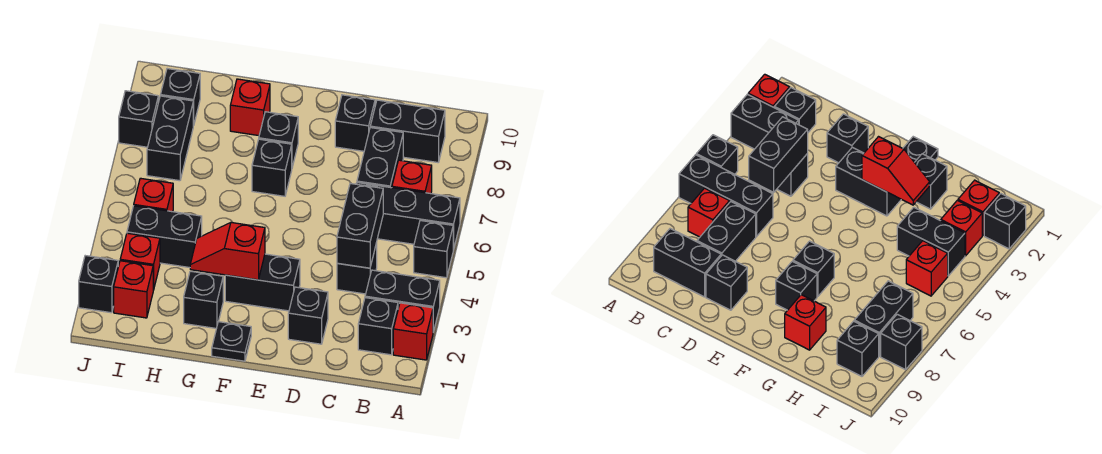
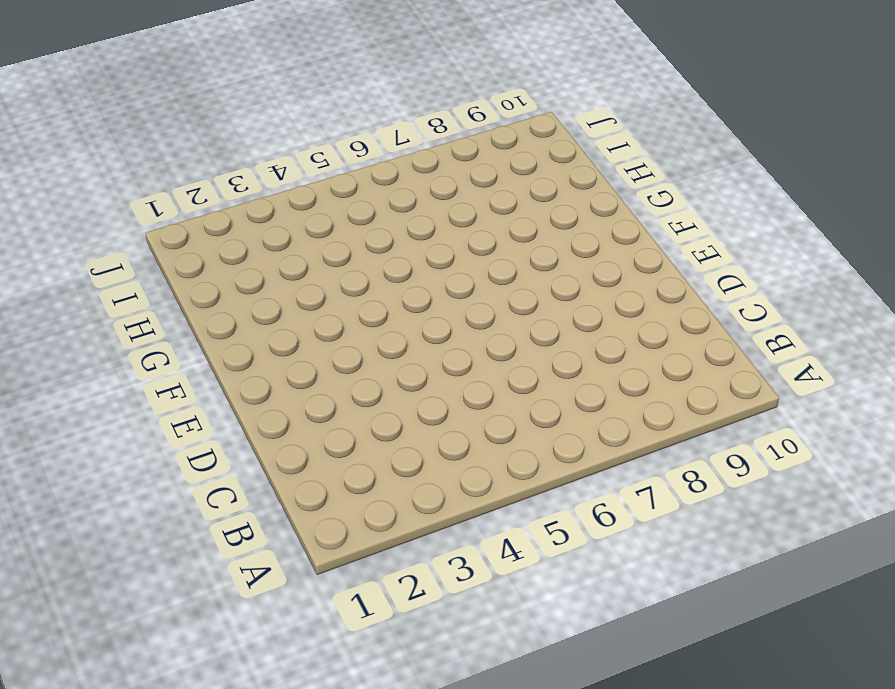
none -> red 1x1 brick [393,303,433,360]
none -> black 1x2 brick [365,270,440,332]
none -> black 1x1 brick [414,220,453,278]

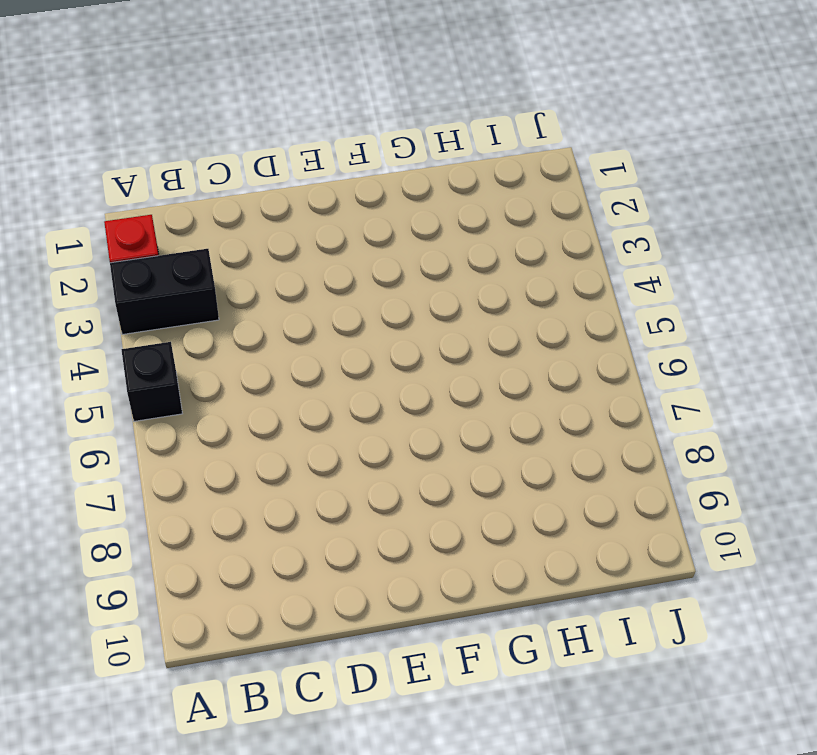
none -> black 1x3 brick [356,183,460,250]
none -> black 1x1 brick [358,298,398,355]
none -> red 1x1 brick [392,160,432,194]

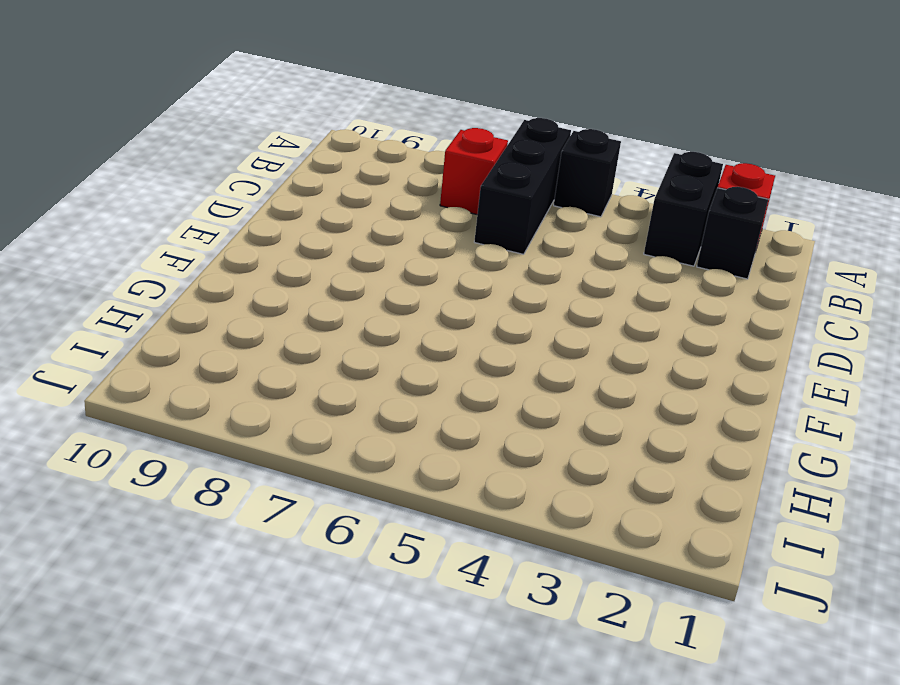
none -> black 1x2 brick [370,100,445,162]
none -> black 1x1 brick [337,243,377,294]
none -> black 1x2 brick [357,128,403,188]

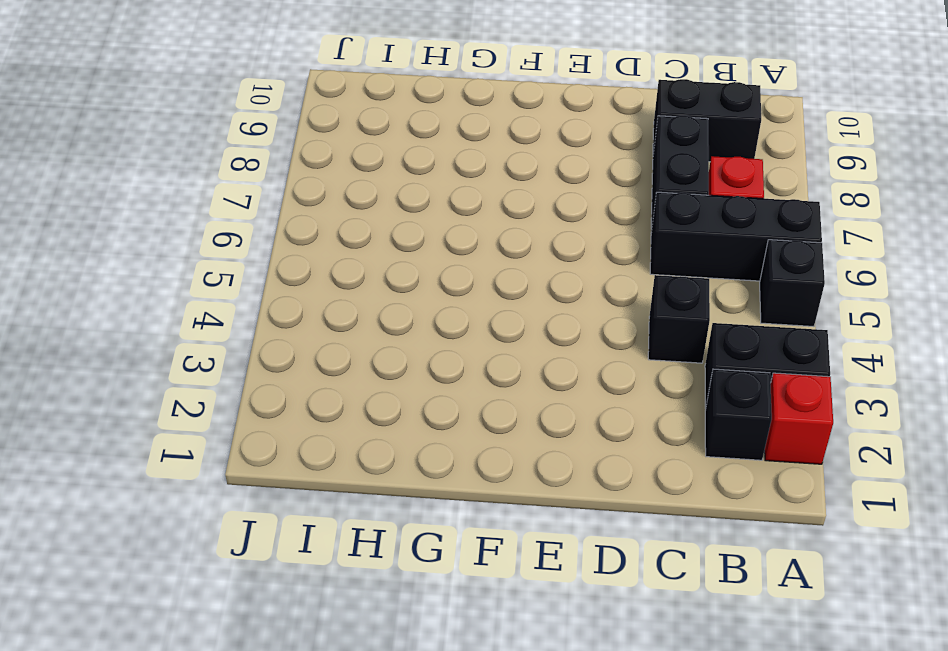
none -> black 1x1 brick [288,287,328,344]
none -> black 1x1 brick [335,95,375,151]
none -> black 1x2 brick [225,254,300,311]

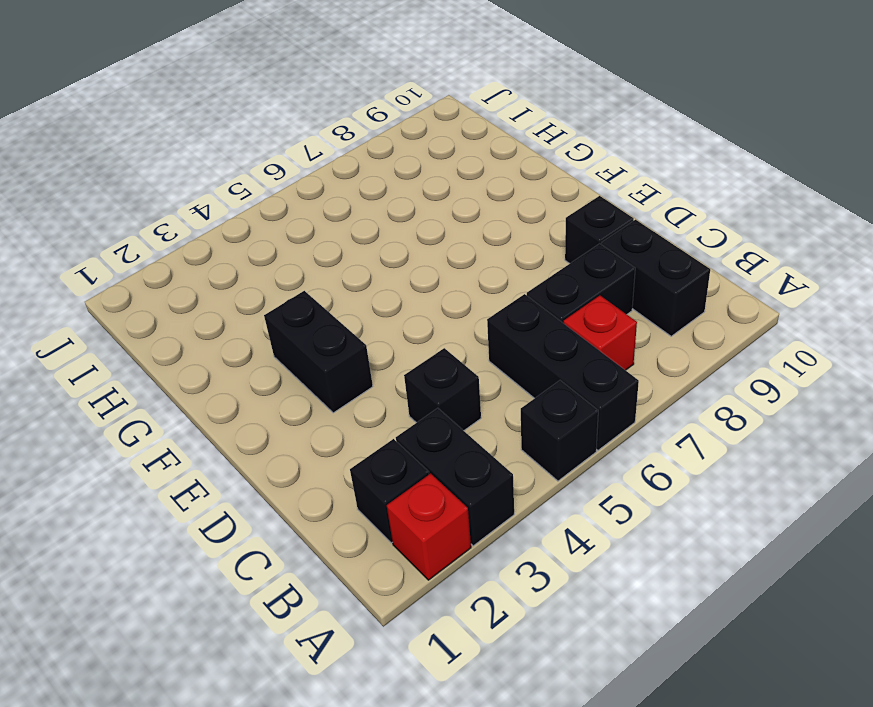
none -> black 1x1 brick [288,287,328,344]
none -> black 1x1 plate [212,322,251,361]
none -> black 1x1 brick [252,139,292,196]

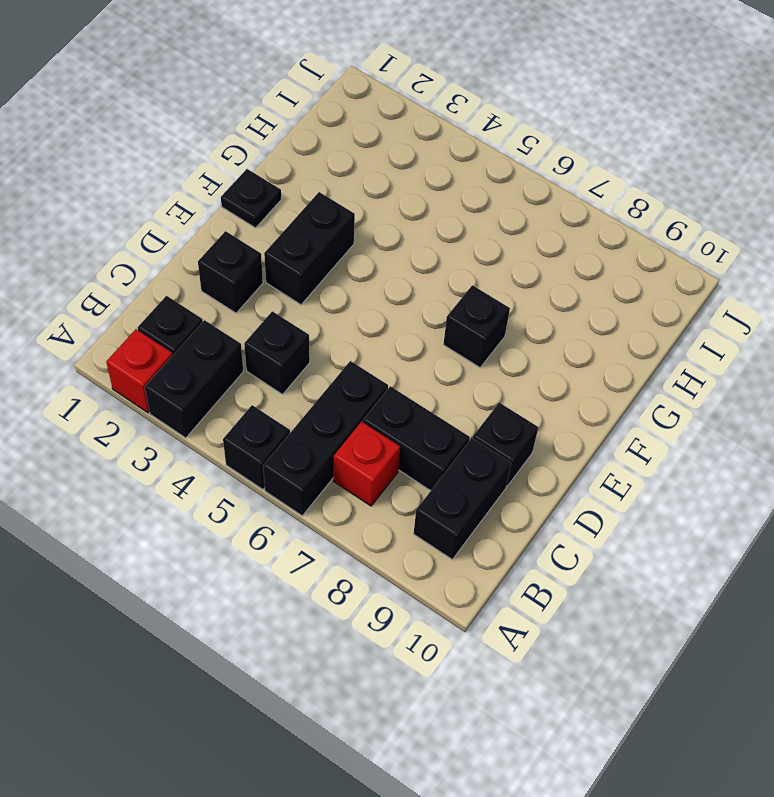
none -> black 1x1 brick [259,112,298,167]
none -> black 1x1 brick [184,271,223,328]
none -> red 1x1 brick [230,79,270,136]

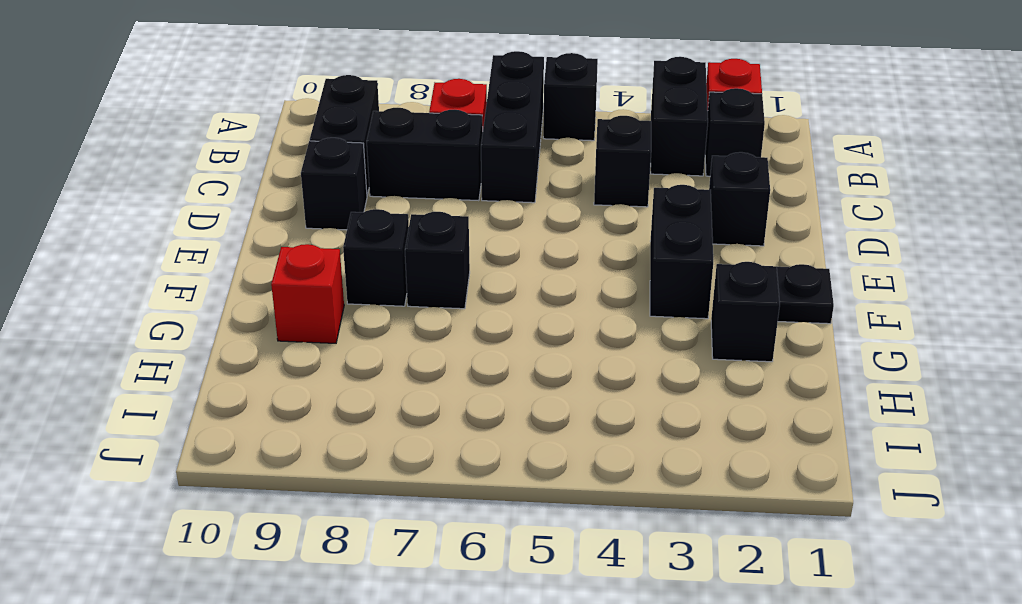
none -> black 1x2 brick [127,206,202,268]
none -> red 1x1 brick [114,261,153,318]
none -> red 1x1 brick [120,233,160,290]

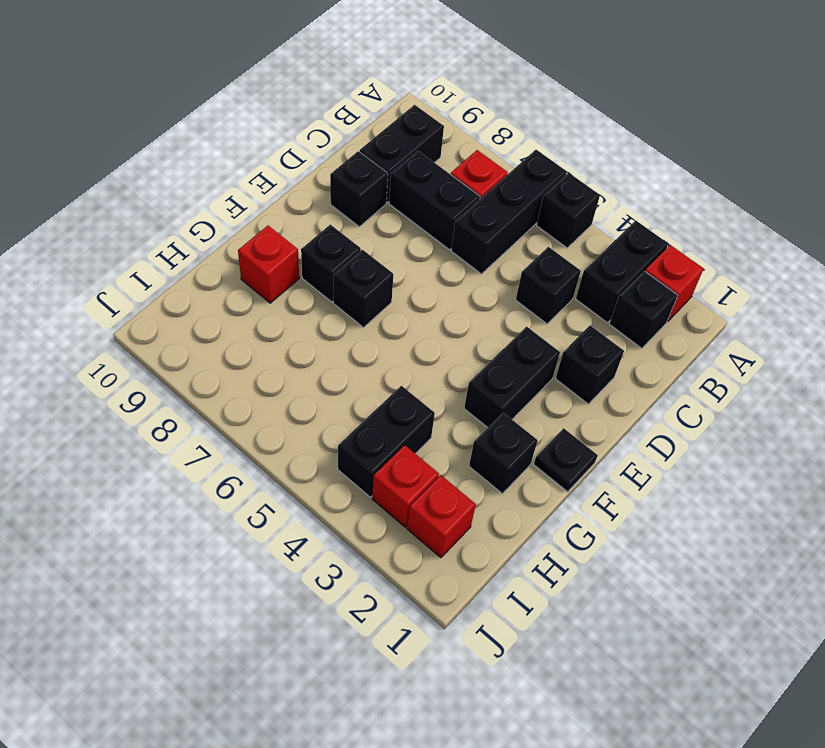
none -> red 1x1 brick [134,178,173,212]
none -> black 1x2 brick [147,96,194,181]
none -> black 1x1 brick [160,69,200,125]

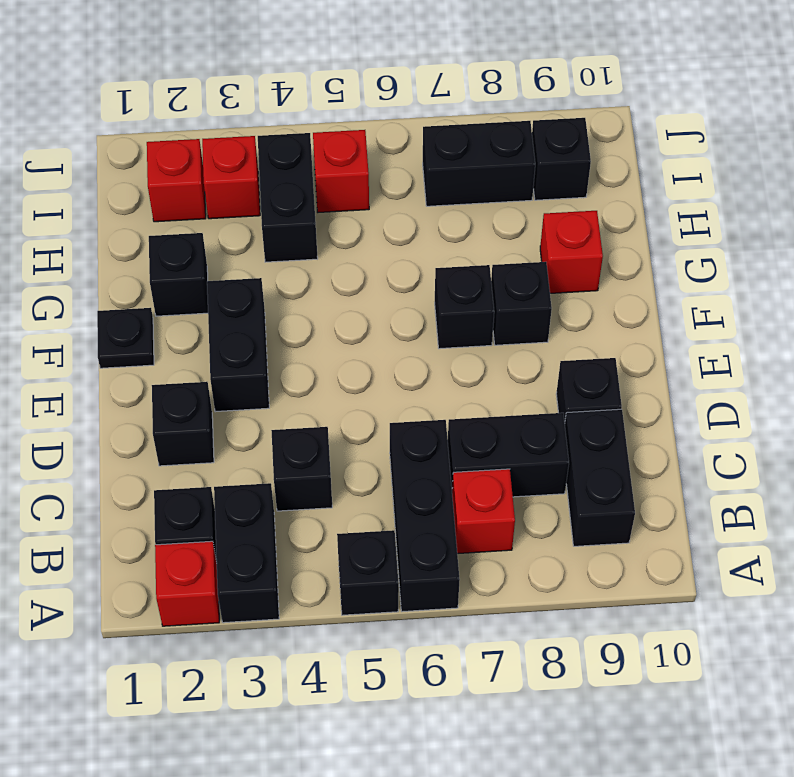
none -> black 1x1 brick [79,256,118,313]
none -> black 1x1 brick [119,91,158,147]
none -> black 1x2 brick [337,183,383,268]

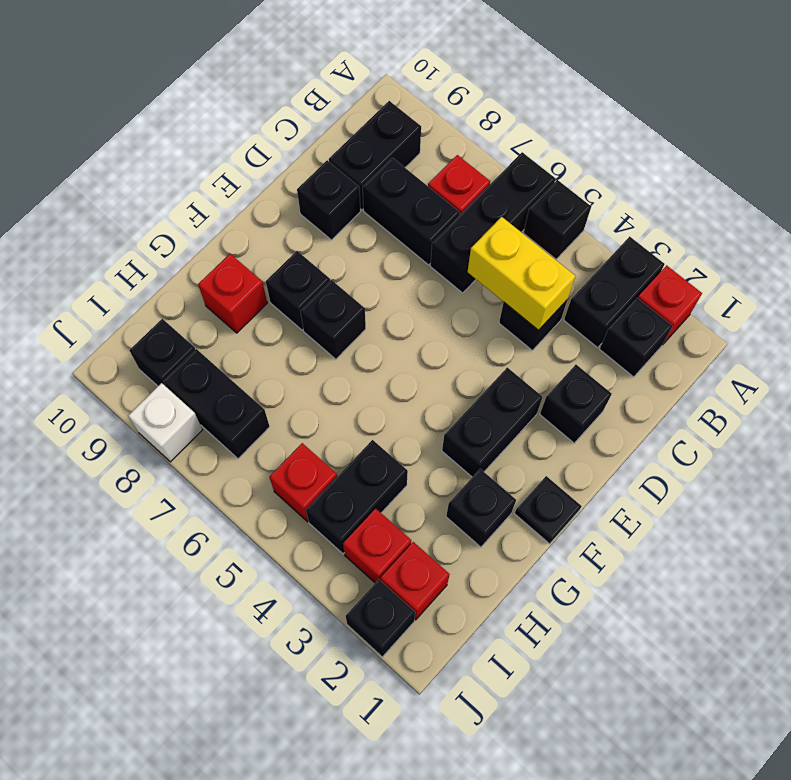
yellow 1x2 brick [468,217,575,330] -> black 1x2 brick [337,183,383,268]
white 1x1 brick [128,383,202,462] -> black 1x1 brick [119,91,158,147]
none -> red 1x2 slope [190,223,265,280]

